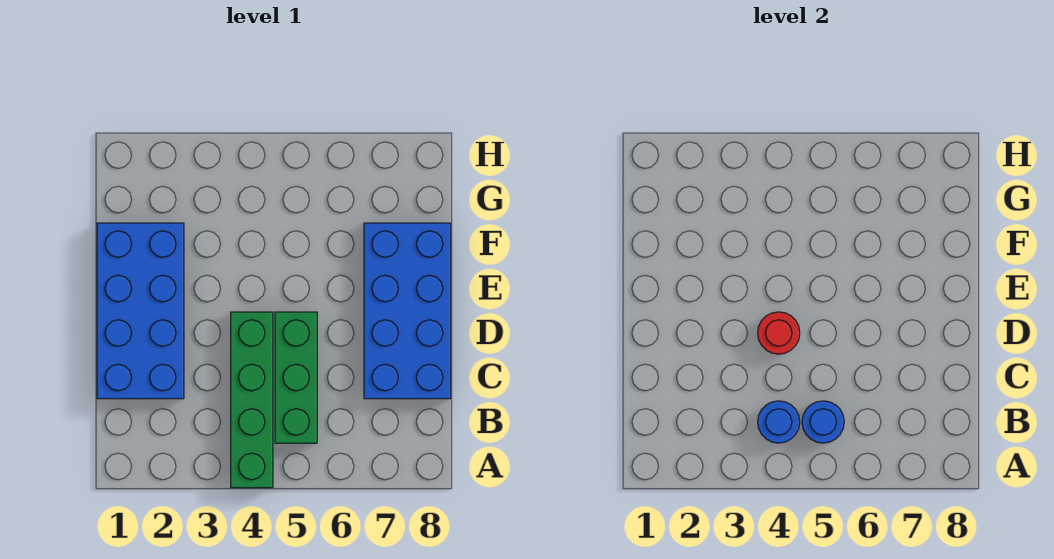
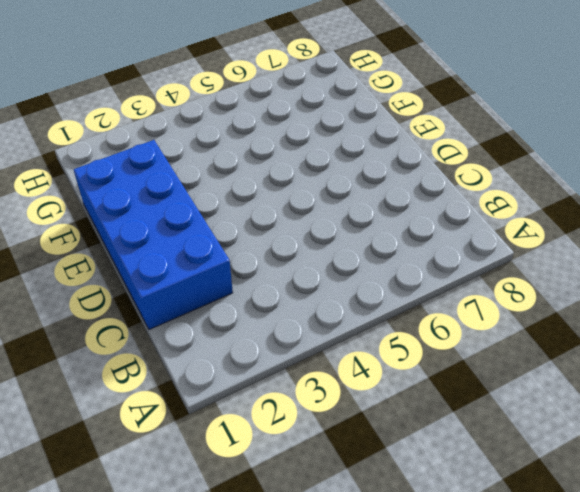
none -> green 1x4 brick [231,312,273,488]
none -> green 1x3 brick [275,312,317,443]

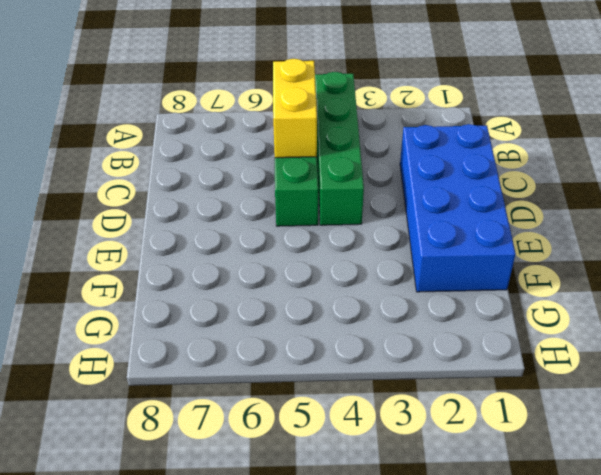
yellow 1x2 brick [273,59,317,158] -> blue 1x1 round brick [802,401,844,443]
none -> blue 2x4 brick [364,223,451,399]
none -> blue 1x1 round brick [758,401,800,443]

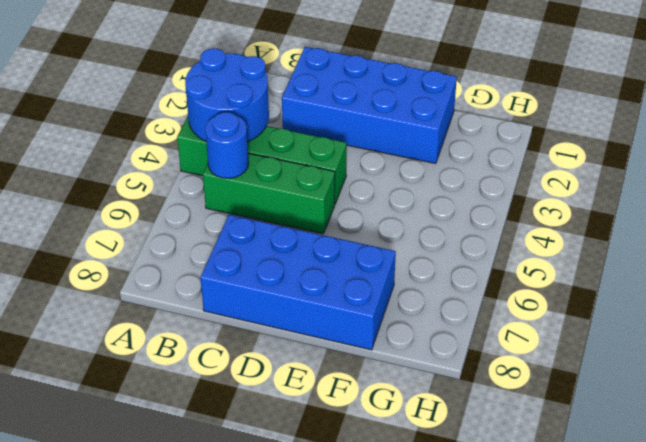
blue 2x2 round brick [185,48,269,142] -> blue 1x1 round brick [758,401,800,443]
none -> red 1x1 round brick [758,312,800,354]

